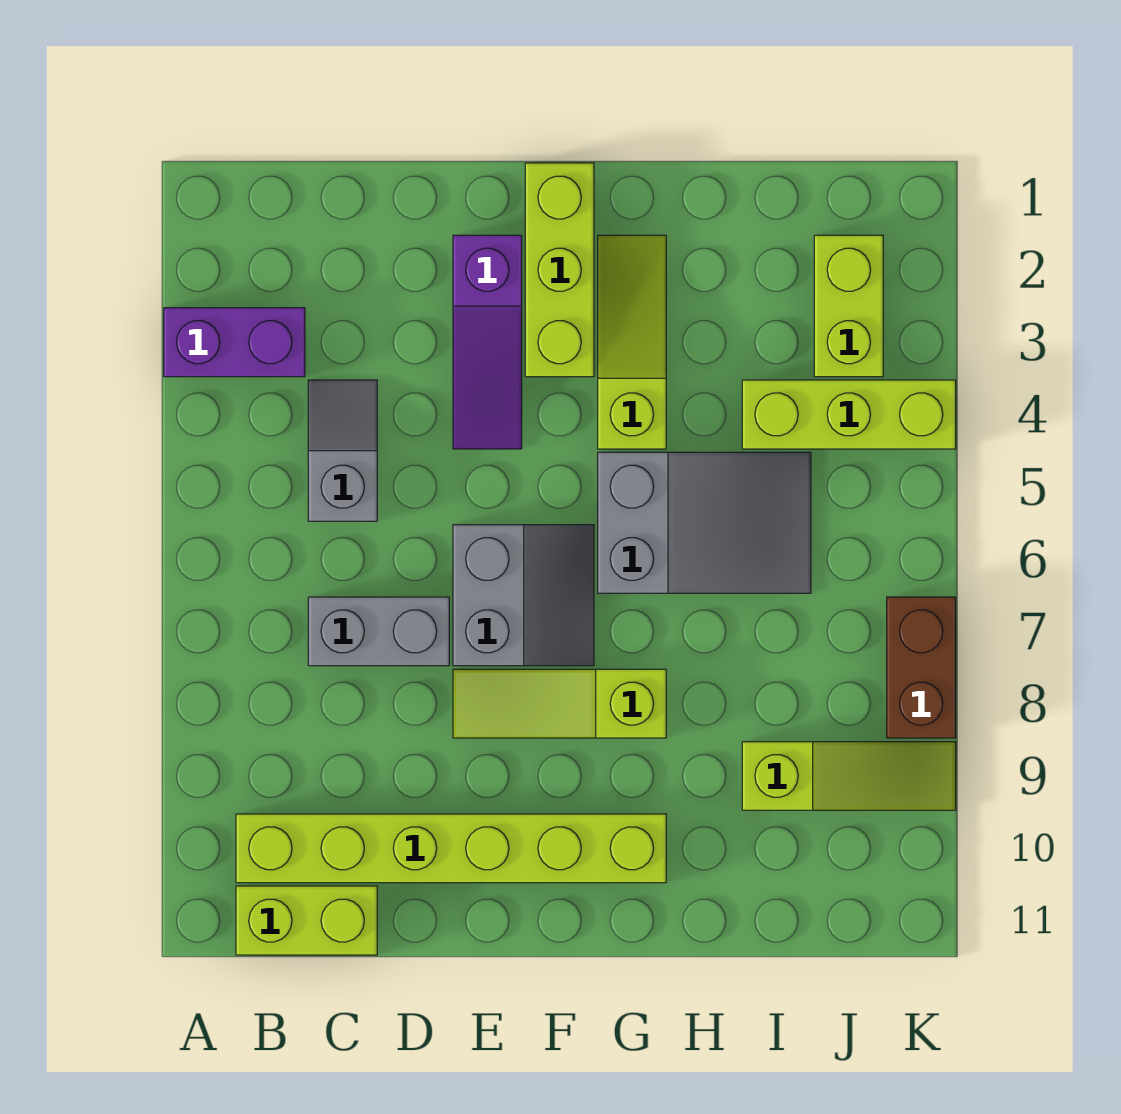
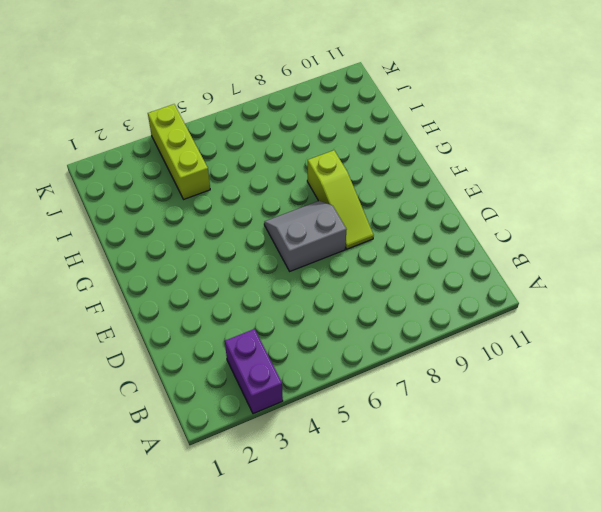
none -> lime 1x6 brick [236,814,666,883]
none -> lime 1x2 brick [236,886,377,955]
none -> grey 1x2 slope [308,380,377,521]

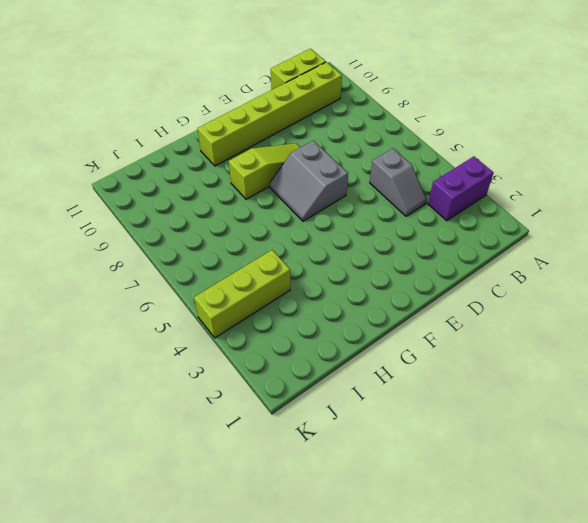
none -> grey 1x2 brick [308,597,449,666]
none -> purple 1x3 slope [453,235,522,449]
none -> lime 1x3 brick [525,163,594,377]

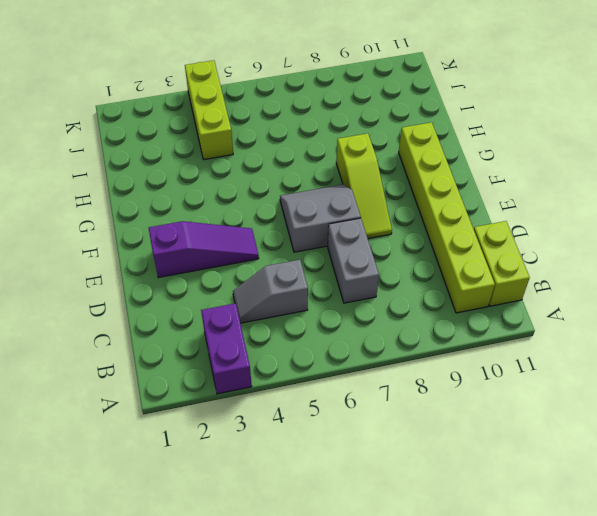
none -> lime 1x3 brick [525,163,594,377]
none -> lime 1x3 slope [598,235,666,449]
none -> grey 2x3 slope [598,452,811,593]

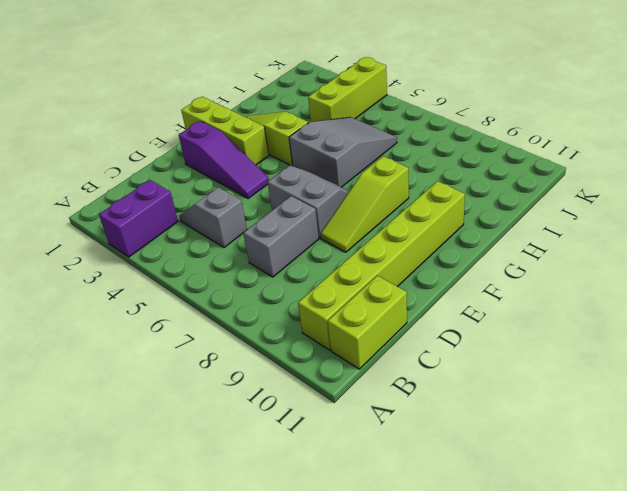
none -> lime 1x3 slope [742,742,956,810]
none -> lime 1x2 brick [814,235,883,377]
none -> brown 1x2 brick [887,597,956,738]

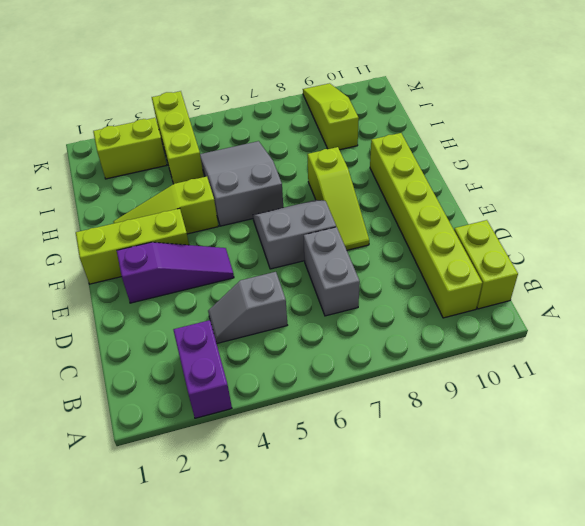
none -> brown 1x2 brick [887,597,956,738]

